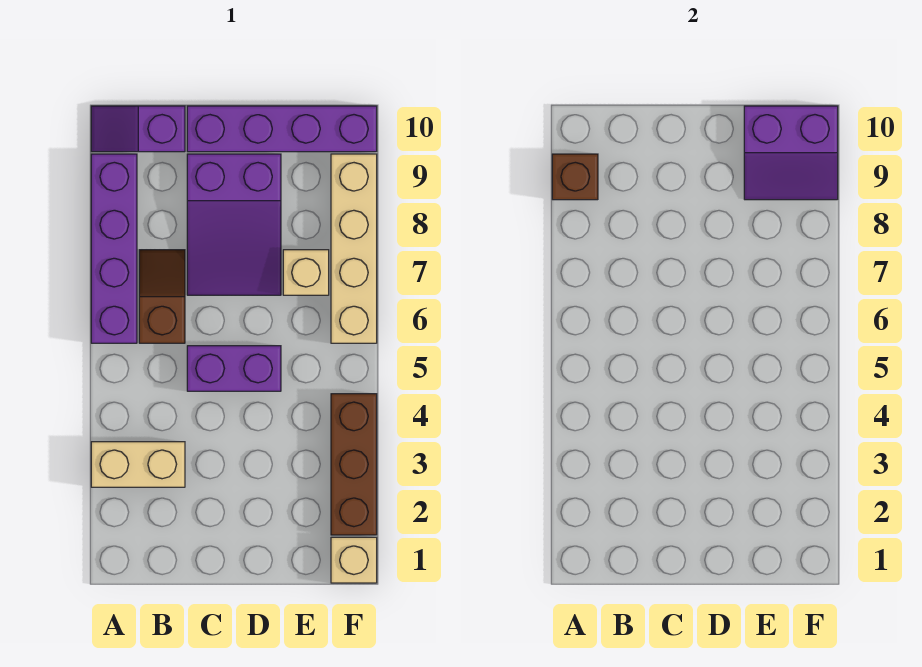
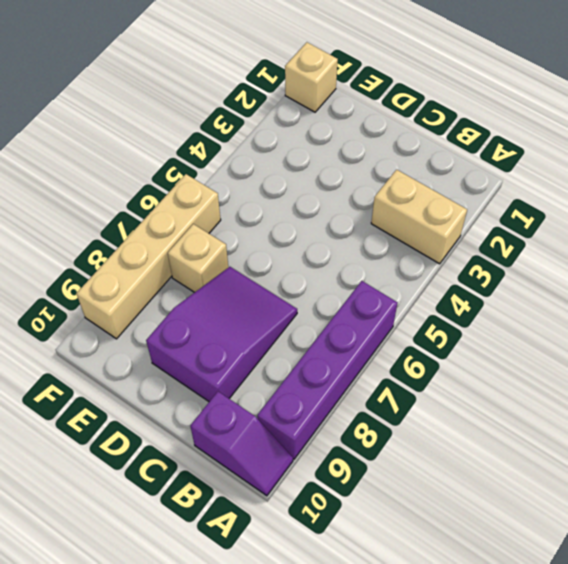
none -> brown 1x2 slope [139,250,185,343]
none -> purple 1x2 brick [187,346,281,391]
none -> purple 1x4 brick [187,106,377,152]

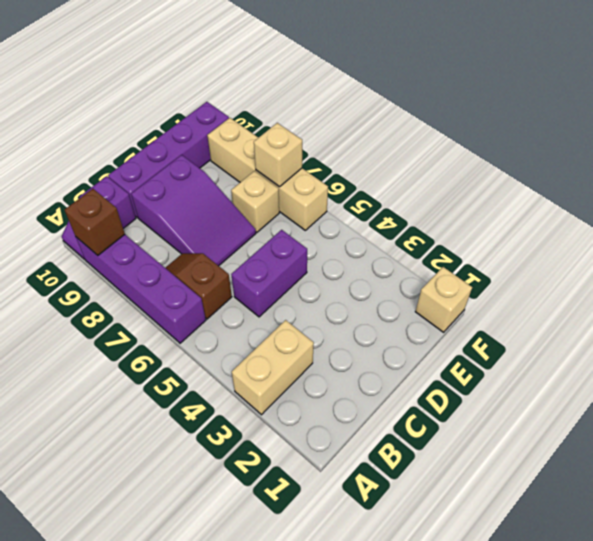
tan 1x1 brick [254,123,302,187] -> none
none -> brown 1x3 brick [331,394,377,535]
none -> purple 2x2 slope [744,106,838,200]

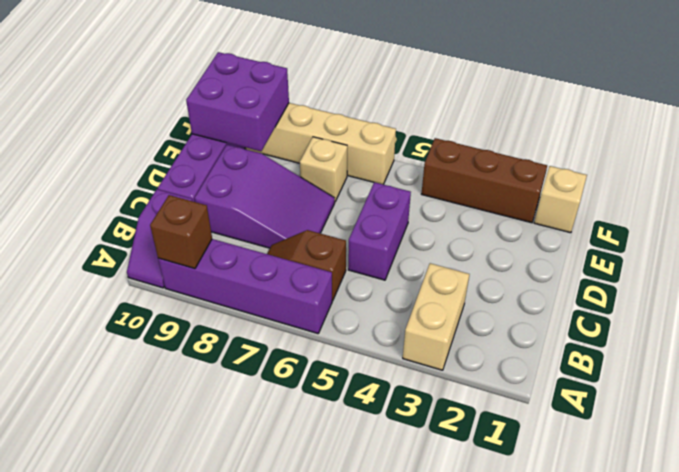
purple 2x2 brick [186,52,289,151] -> purple 2x2 slope [744,106,838,200]

